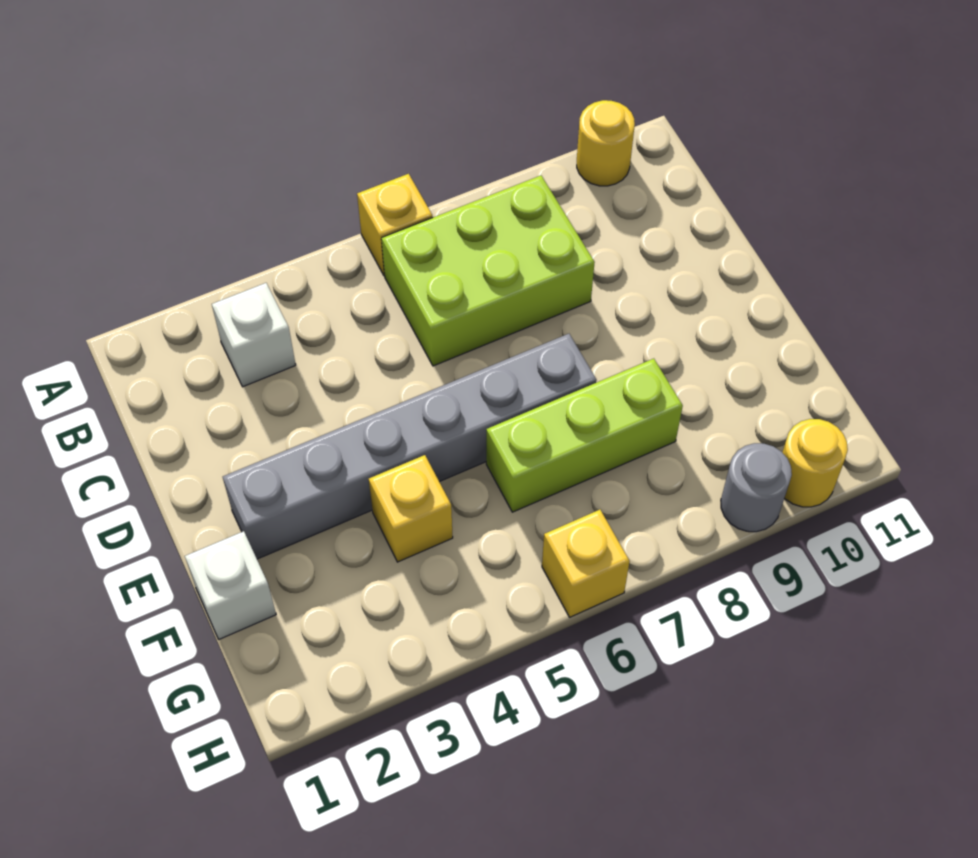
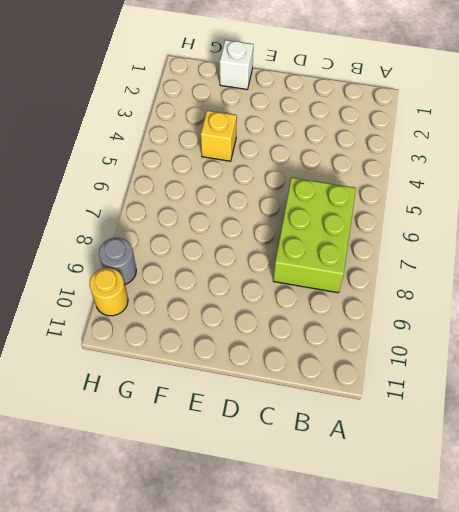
none -> yellow 1x1 brick [357,174,433,275]
none -> yellow 1x1 round brick [577,100,635,186]

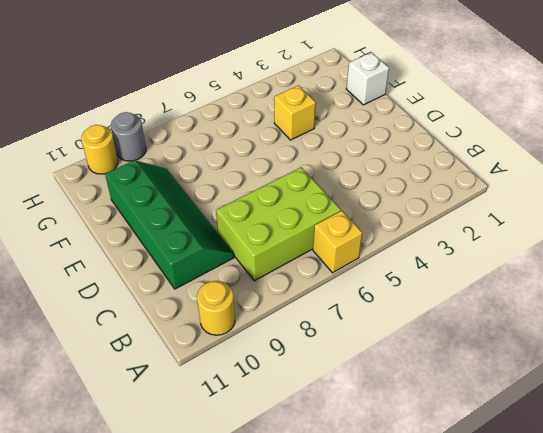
green 2x4 slope [105,160,234,289] -> none
none -> white 1x1 brick [212,283,296,387]
none -> grey 1x6 brick [223,334,597,559]

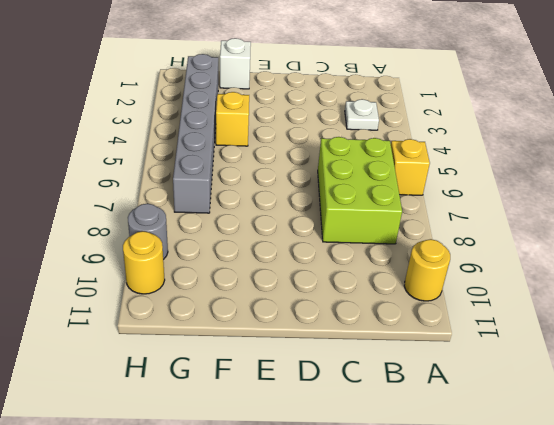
white 1x1 plate [345,99,379,130] -> white 1x1 brick [212,283,296,387]
grey 1x6 brick [173,54,218,213] -> grey 1x6 brick moved to [223,334,597,559]
none -> lime 1x3 brick [486,359,683,512]
none -> yellow 1x1 brick [542,510,630,617]

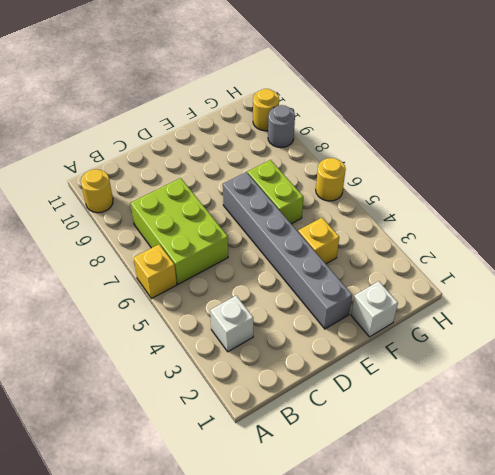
lime 1x2 brick [247,160,303,224] -> lime 1x3 brick [486,359,683,512]
yellow 1x1 round brick [316,158,346,201] -> yellow 1x1 brick [542,510,630,617]

